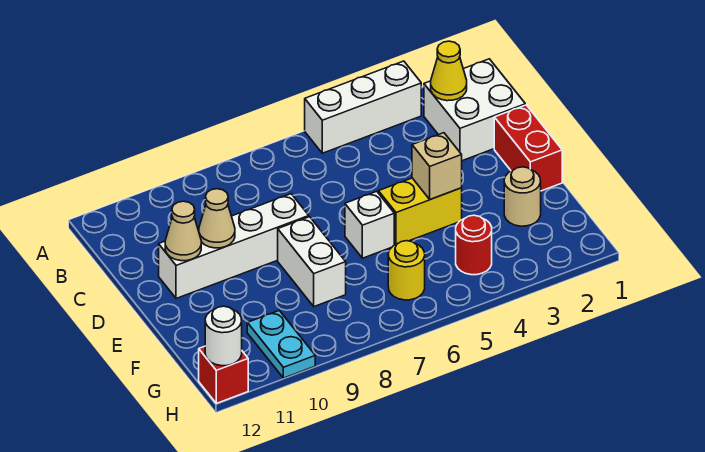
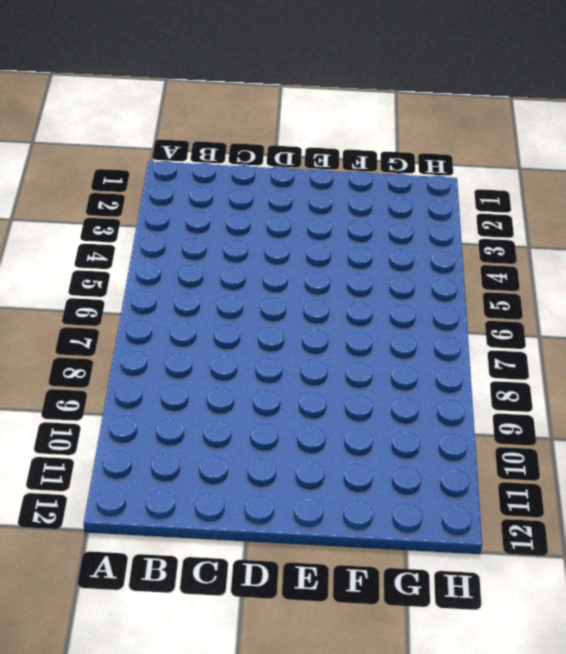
none -> white 1x3 brick [305,61,421,153]
none -> white 2x2 brick [424,59,525,161]
none -> red 1x2 brick [494,105,562,191]

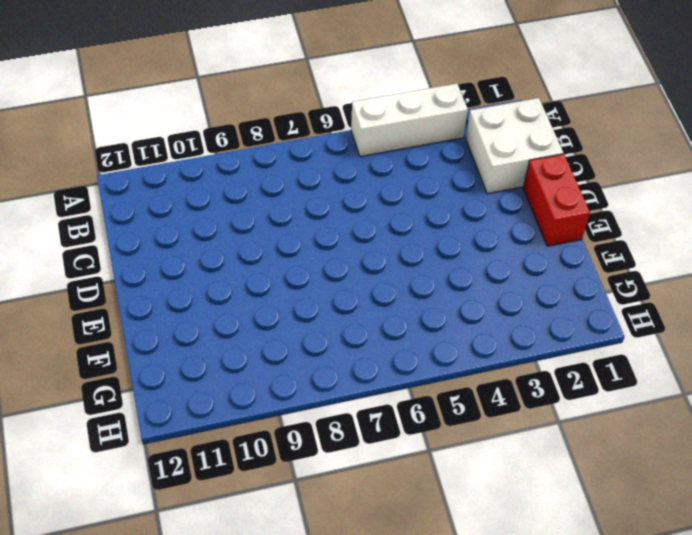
none -> white 1x4 brick [159,194,309,299]
none -> yellow 1x2 brick [378,178,462,245]
none -> white 1x1 brick [345,191,394,258]

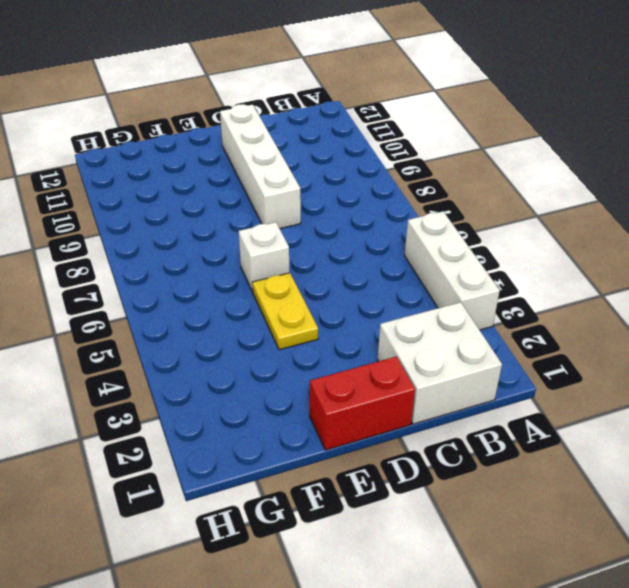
yellow 1x2 plate [252,273,318,350] -> yellow 1x2 brick [378,178,462,245]
none -> white 1x2 brick [278,217,346,307]
none -> tan 1x1 round brick [504,167,541,226]
none -> red 1x1 round brick [456,215,492,275]

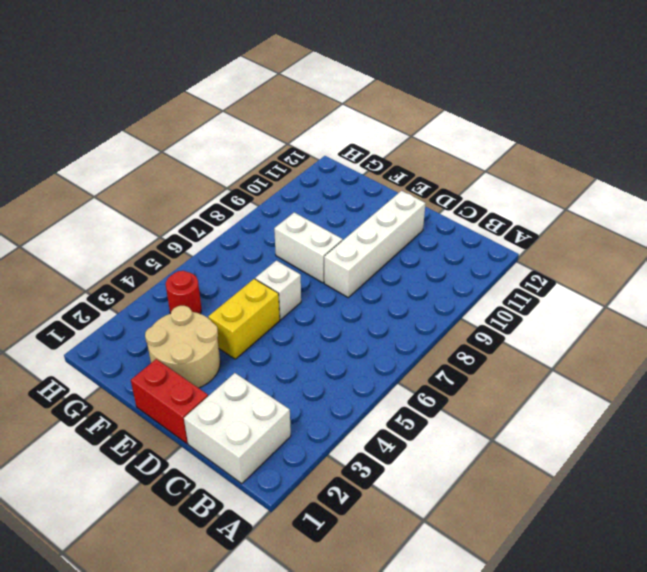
tan 2x2 round brick [145,306,220,388] -> tan 1x1 round brick [504,167,541,226]
none -> white 1x3 brick [305,61,421,153]
none -> yellow 1x1 round brick [388,241,425,300]
none -> cyan 1x2 plate [247,311,315,378]

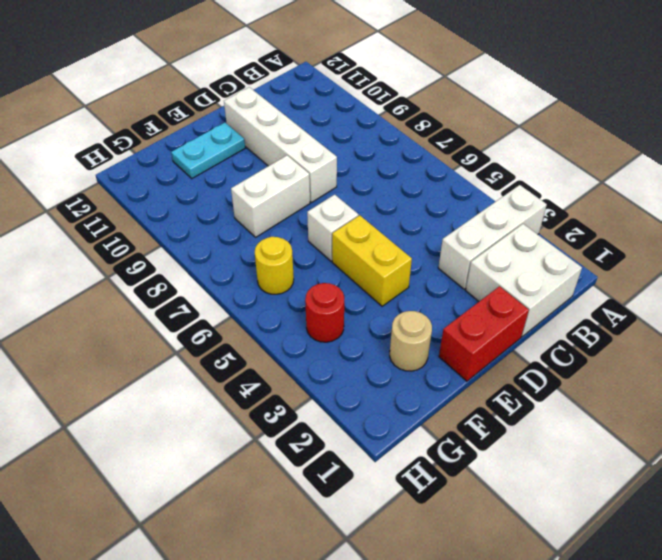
white 1x3 brick [438,185,547,289] -> white 1x3 brick turned to [305,61,421,153]
cyan 1x2 plate [171,123,245,179] -> cyan 1x2 plate moved to [247,311,315,378]
none -> red 1x1 brick [199,346,248,403]
none -> yellow 1x1 cone [431,41,467,101]
none -> tan 1x1 cone [199,189,235,248]

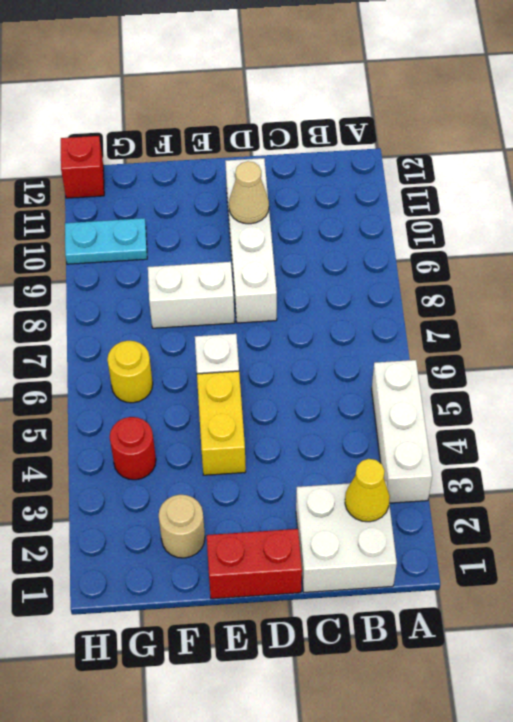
none -> tan 1x1 cone [165,201,201,261]
none -> tan 1x1 brick [412,133,462,199]
none -> white 1x1 round brick [205,306,242,366]

